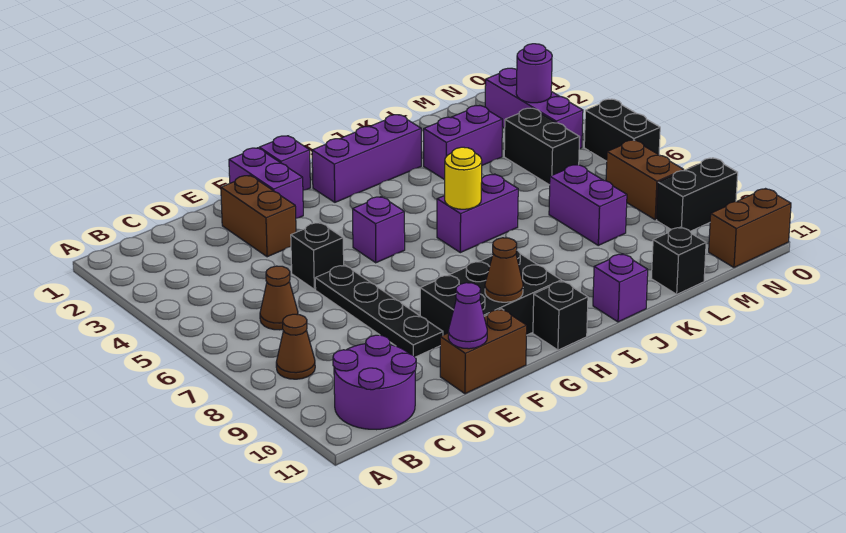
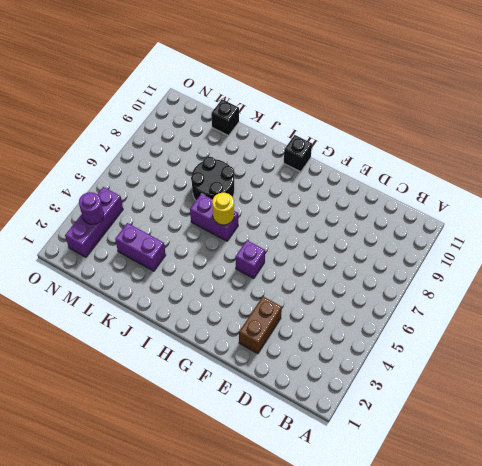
black 2x2 round brick [191,157,234,200] -> none
none -> brown 1x1 cone [276,314,315,379]
none -> purple 2x2 round brick [333,335,416,430]
none -> brown 1x1 cone [260,266,298,330]

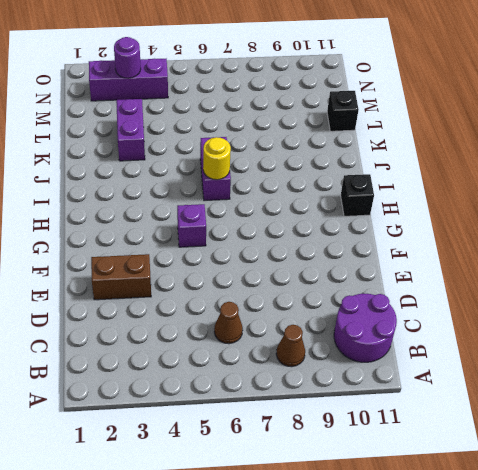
none -> black 1x1 brick [291,222,344,289]
none -> black 1x4 plate [315,265,443,357]
none -> brown 1x2 brick [440,309,527,394]

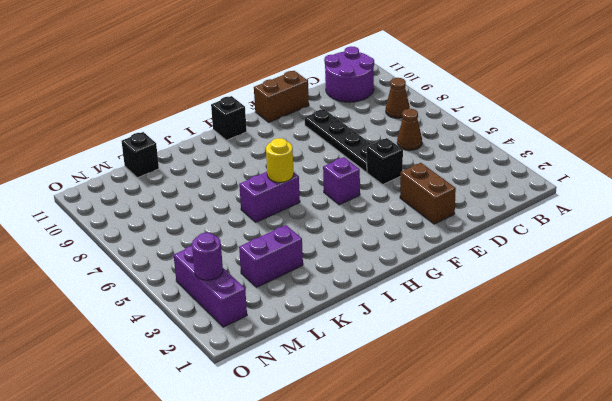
none -> purple 1x2 brick [229,148,303,218]
none -> black 2x3 brick [420,250,561,335]
none -> purple 1x1 brick [259,136,310,190]

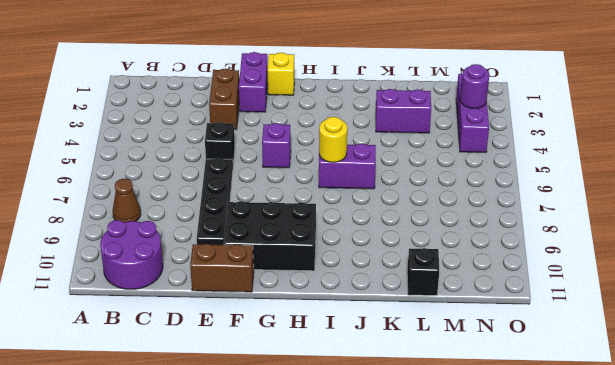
yellow 1x1 brick [268,53,294,95] -> purple 1x1 brick [259,136,310,190]
none -> brown 1x1 cone [260,266,298,330]
none -> purple 1x3 brick [312,115,421,202]
none -> black 1x1 brick [533,281,588,350]

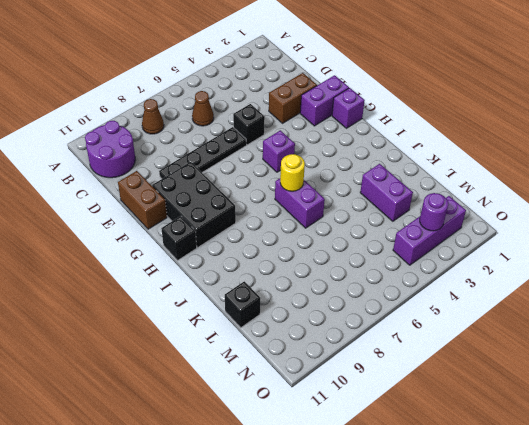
none -> purple 1x3 brick [312,115,421,202]
none -> purple 1x1 brick [593,254,648,322]
none -> purple 1x2 brick [549,165,627,245]

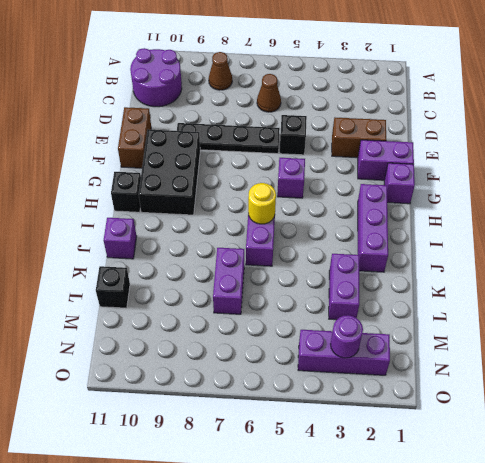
purple 1x2 brick [213,248,244,314] -> purple 1x2 brick turned to [549,165,627,245]
none -> black 1x2 brick [504,108,580,185]
none -> brown 1x2 brick [606,140,684,220]
none -> black 1x2 brick [656,158,738,231]

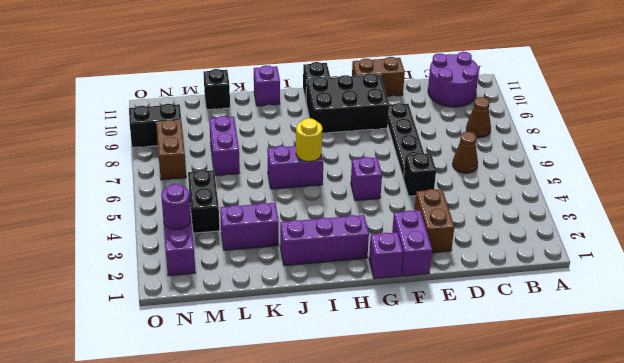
none -> brown 1x2 brick [709,189,791,267]
none -> black 1x2 brick [584,99,660,161]
none -> purple 1x1 cone [448,283,487,349]

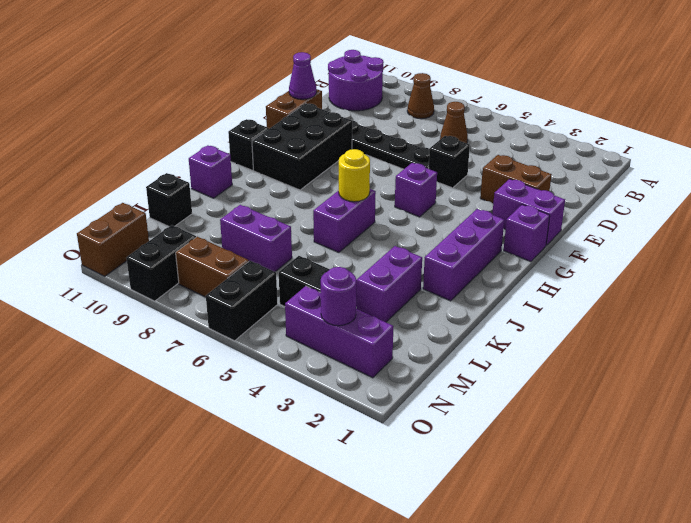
black 1x2 brick [206,261,278,341] -> black 1x2 brick turned to [584,99,660,161]
none -> brown 1x1 cone [485,238,523,302]

